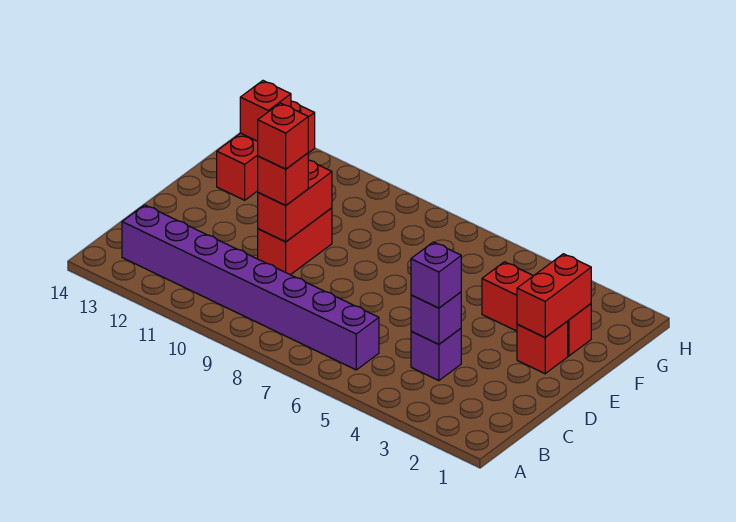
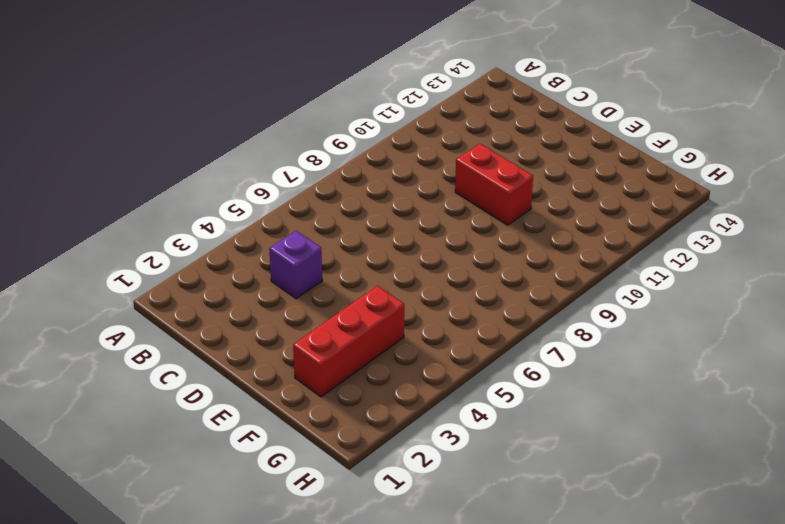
none -> purple 1x8 brick [122,205,379,370]
none -> red 1x1 brick [517,321,568,374]
none -> red 1x3 brick [217,101,315,200]

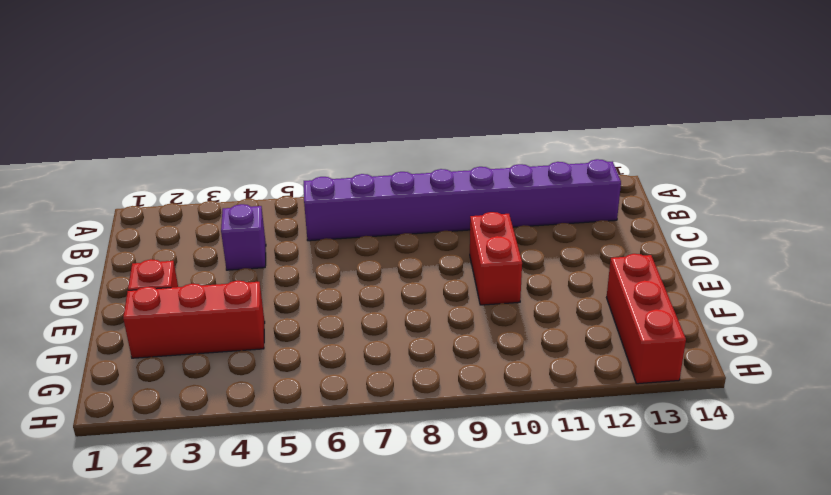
none -> purple 1x1 brick [411,292,461,344]
none -> red 1x2 brick [258,160,332,242]
none -> red 1x2 brick [517,254,591,337]

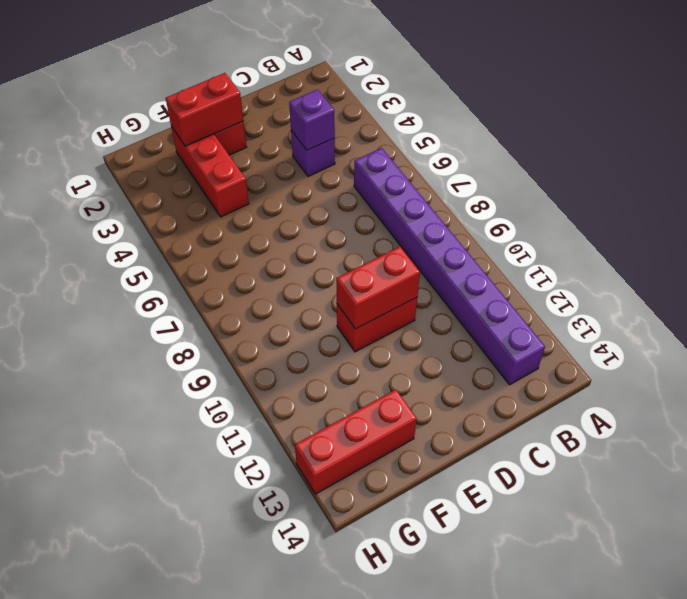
none -> red 1x1 brick [240,81,291,141]
none -> purple 1x1 brick [411,242,461,308]
none -> red 1x1 brick [258,153,308,205]

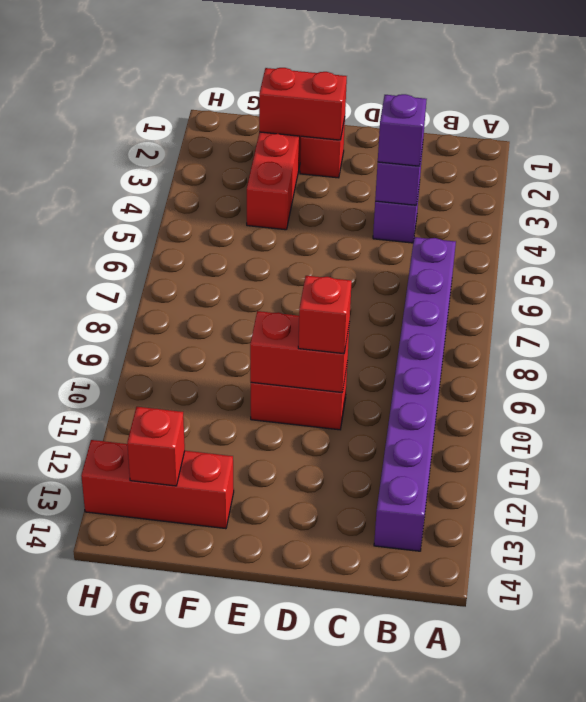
none -> red 1x1 brick [258,103,308,169]

